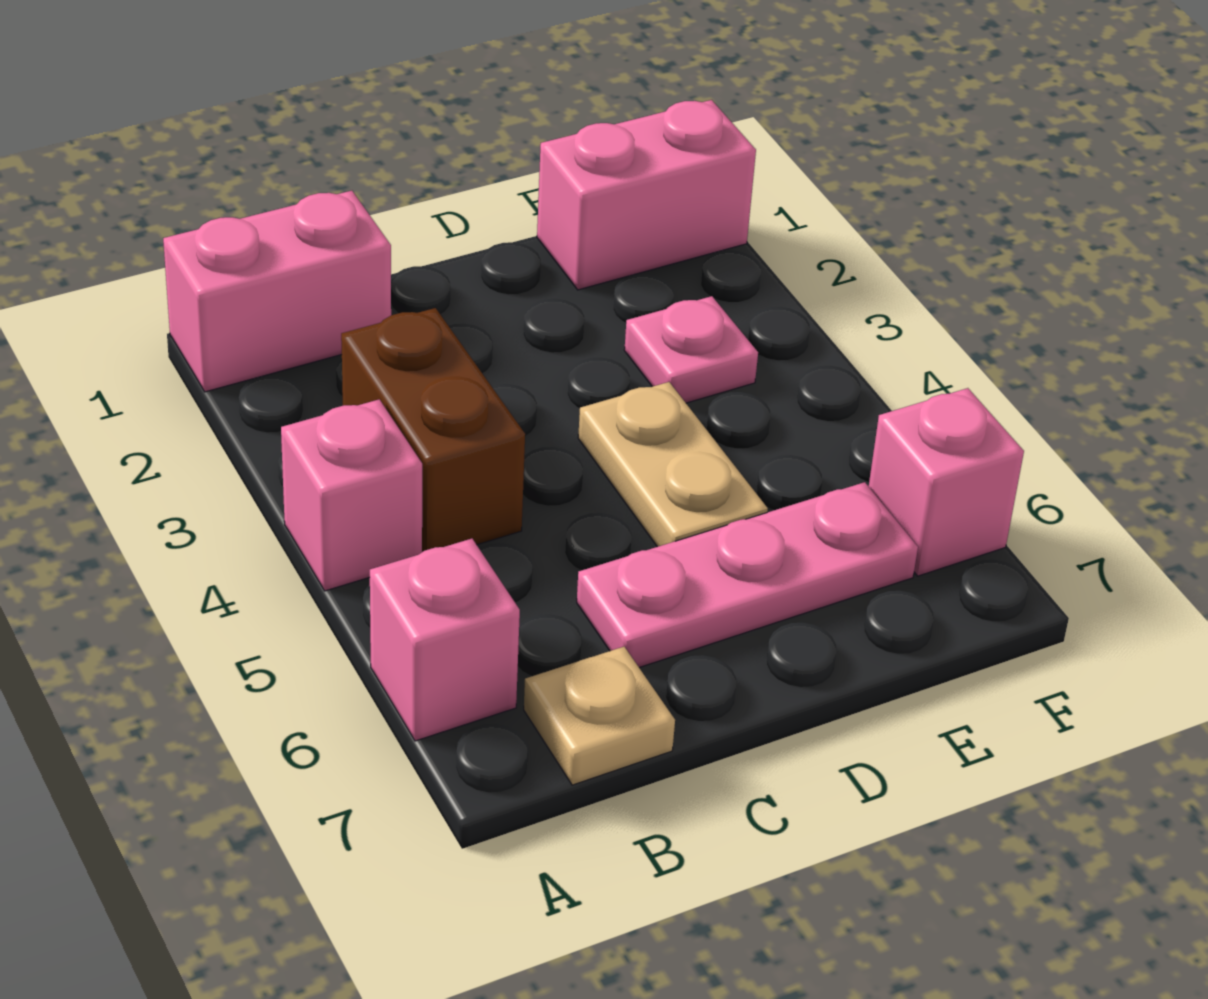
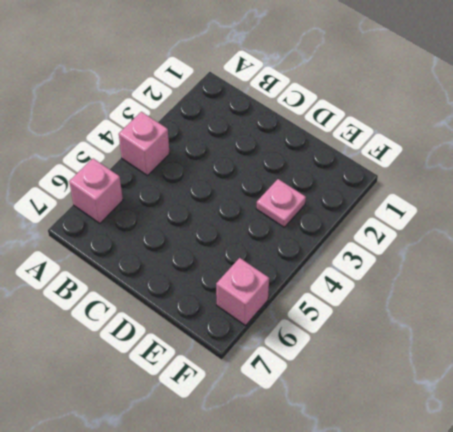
none -> pink 1x2 brick [163,191,391,392]
none -> brown 1x2 brick [341,308,525,552]

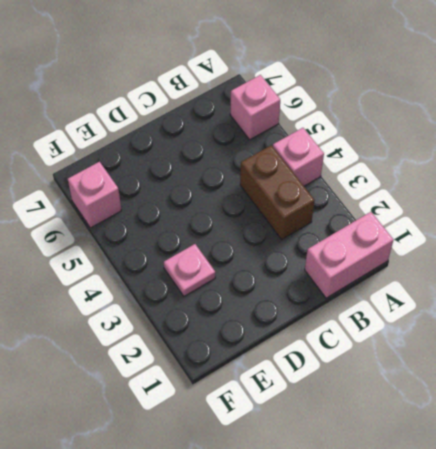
none -> tan 1x1 plate [524,647,675,785]
none -> pink 1x3 plate [577,482,918,668]

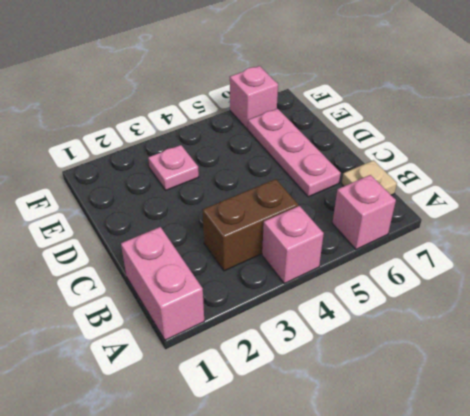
none -> tan 1x2 plate [578,382,768,547]
none -> pink 1x2 brick [537,100,756,290]

